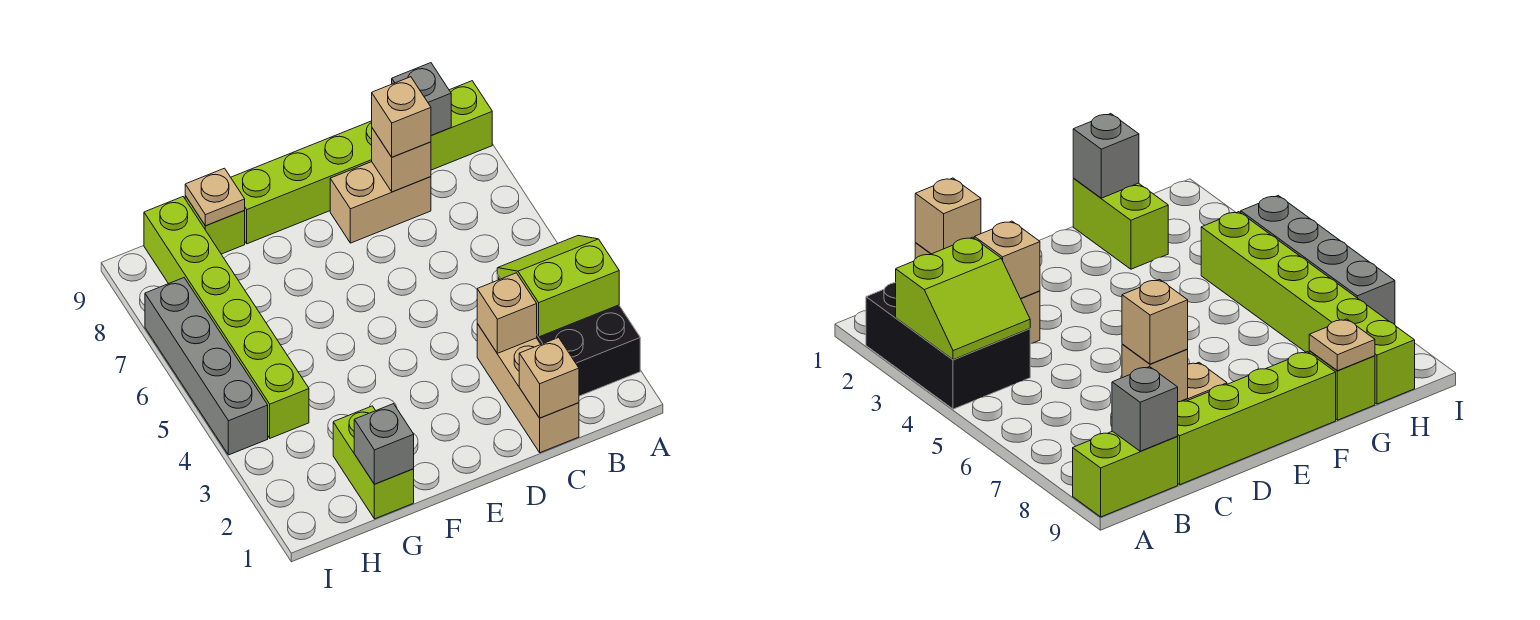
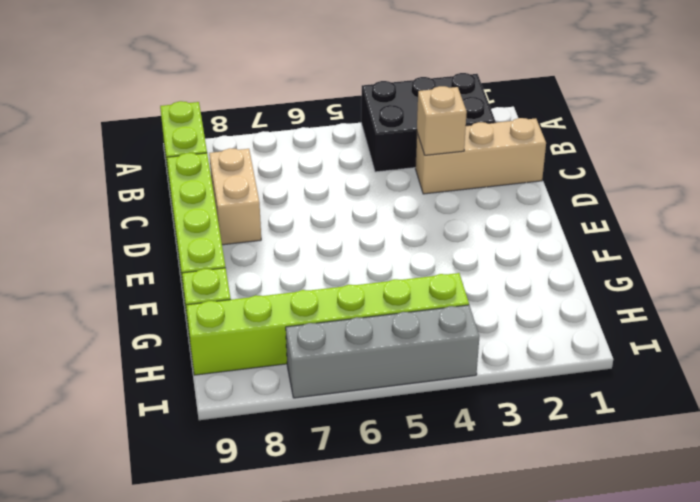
none -> lime 1x2 brick [333,406,414,519]
none -> lime 2x2 slope [497,236,619,337]
none -> grey 1x1 brick [392,63,451,136]

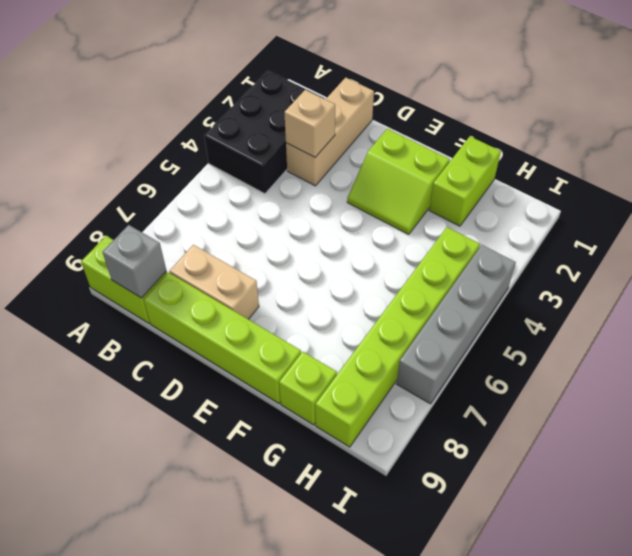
lime 2x2 slope [347,129,450,234] -> lime 2x2 slope moved to [497,236,619,337]
none -> tan 1x1 brick [519,338,579,418]
none -> tan 1x1 brick [372,128,431,192]
none -> grey 1x1 brick [354,404,414,484]

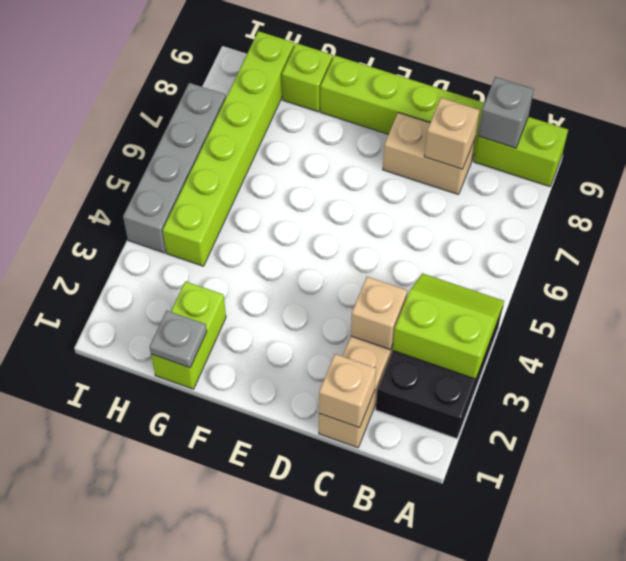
grey 1x1 plate [150,311,207,368] -> grey 1x1 brick [354,404,414,484]
none -> tan 1x1 plate [185,168,245,226]
none -> tan 1x1 brick [372,77,431,157]

